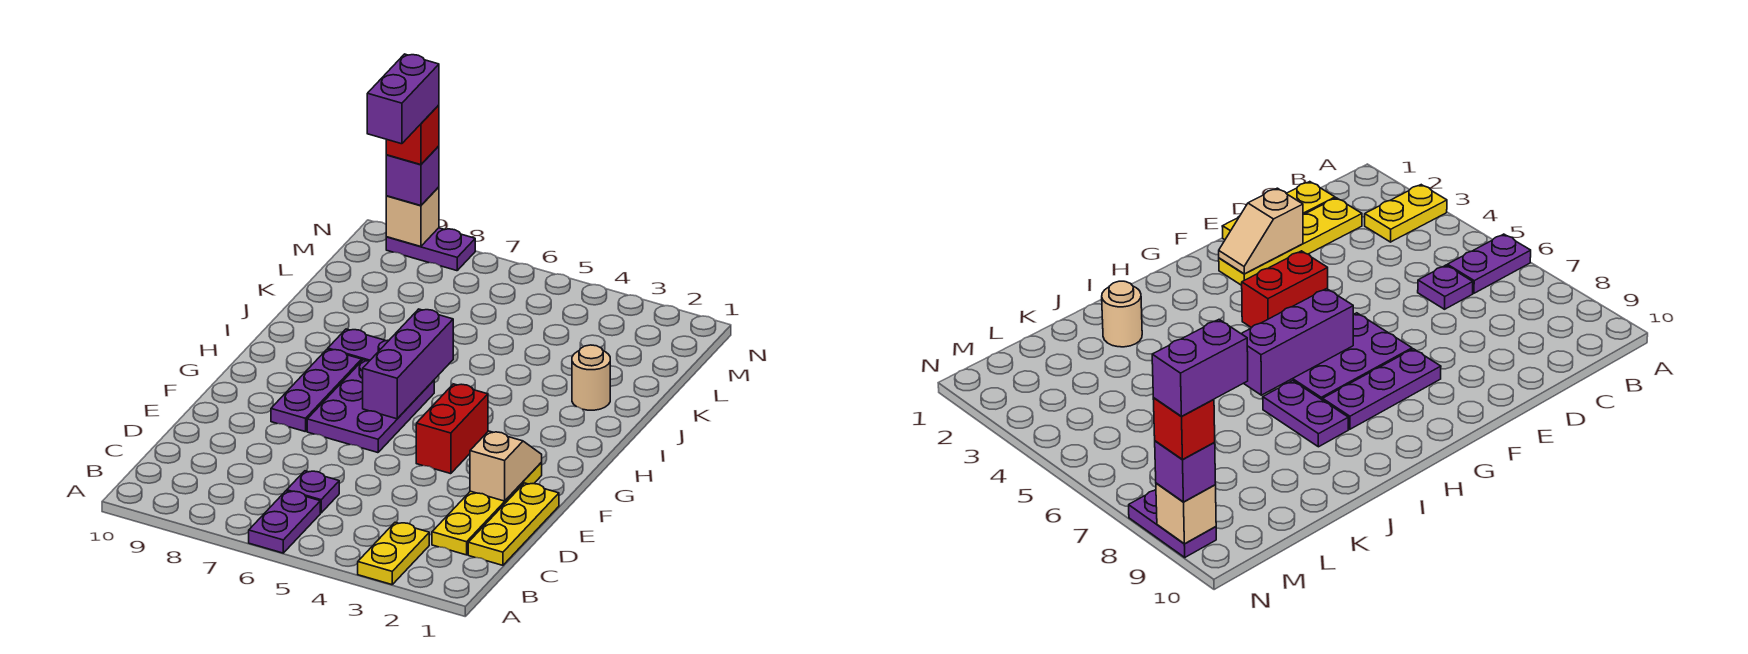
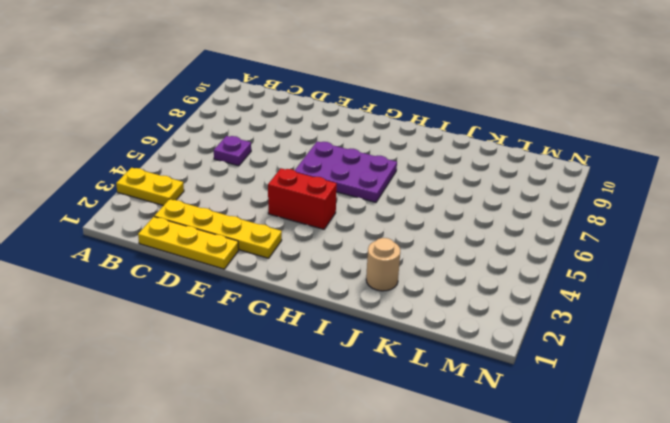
none -> purple 1x2 plate [249,491,320,553]
none -> purple 1x3 plate [271,349,362,432]
none -> purple 1x2 plate [328,329,389,361]

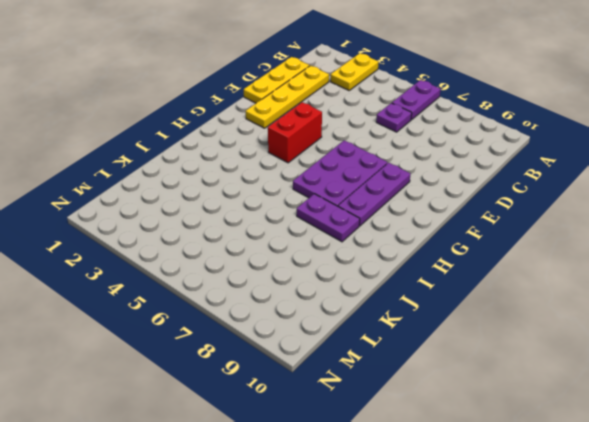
none -> tan 1x1 round brick [572,345,610,410]
none -> purple 1x2 plate [386,228,475,271]
none -> tan 1x2 slope [470,431,542,501]

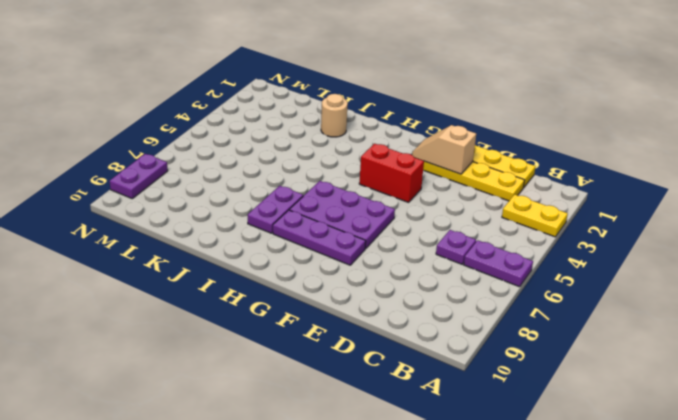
none -> purple 1x3 brick [363,309,453,419]
none -> tan 1x1 brick [386,187,439,246]
none -> purple 1x1 brick [386,146,439,206]

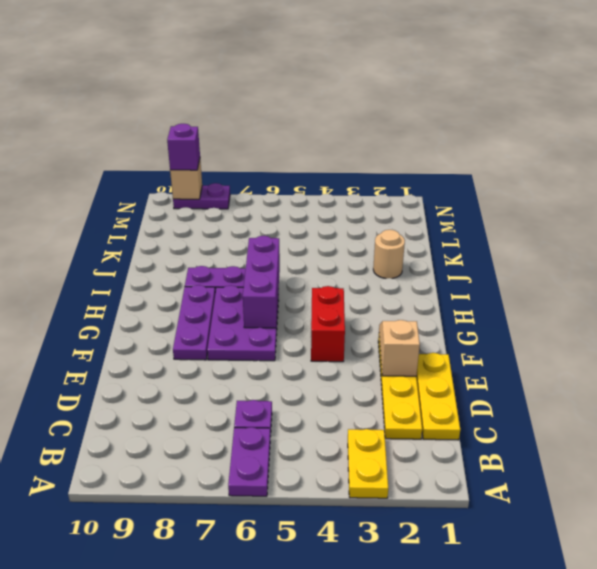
none -> red 1x1 brick [386,105,439,165]
none -> purple 1x2 brick [367,54,439,144]

